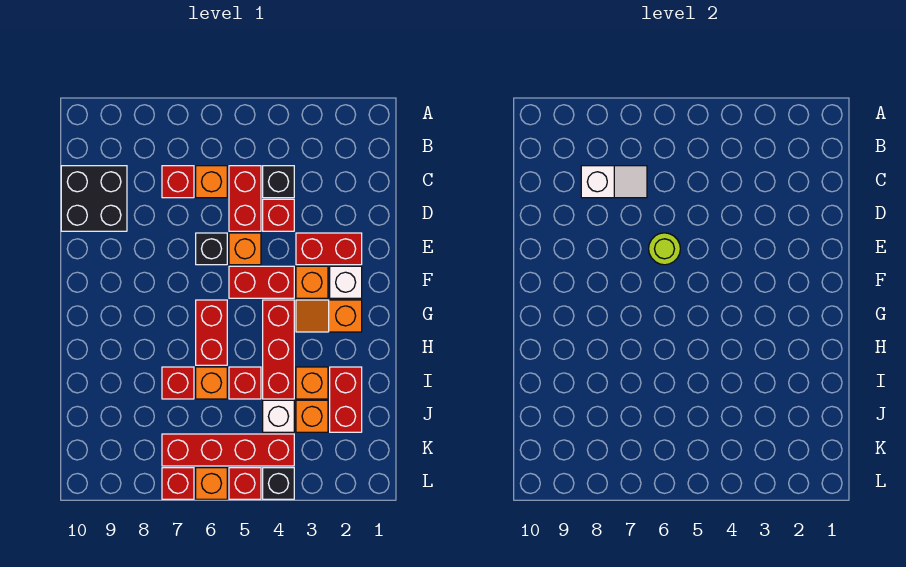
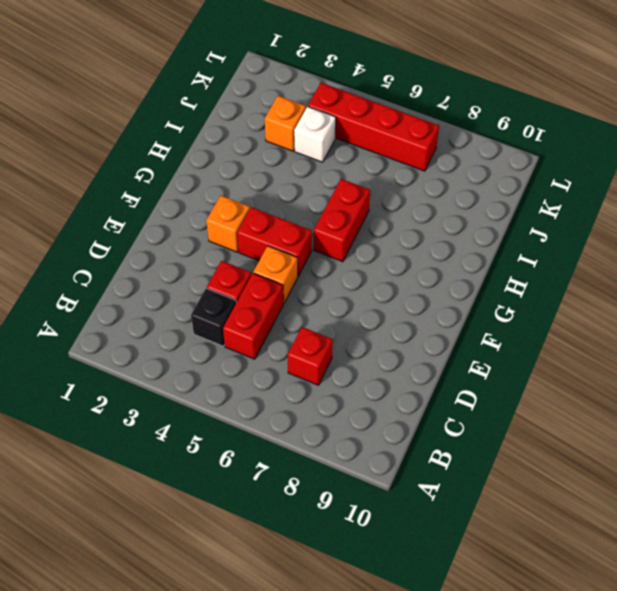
none -> orange 1x1 brick [196,166,227,198]
none -> black 2x2 brick [61,166,127,231]
none -> red 1x2 brick [296,233,362,265]

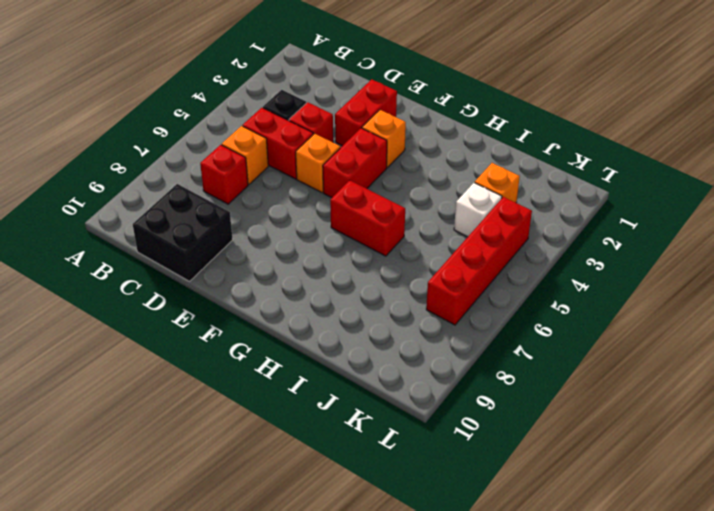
none -> black 1x1 brick [196,233,227,265]
none -> white 1x1 brick [330,266,362,298]
none -> orange 1x2 slope [296,300,362,332]

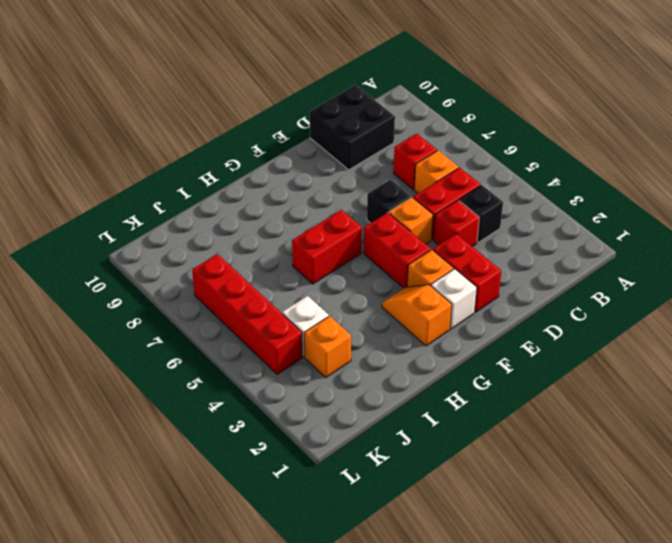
none -> red 1x3 brick [263,300,294,399]
none -> red 1x2 brick [330,367,362,432]
none -> orange 1x1 brick [296,367,328,399]

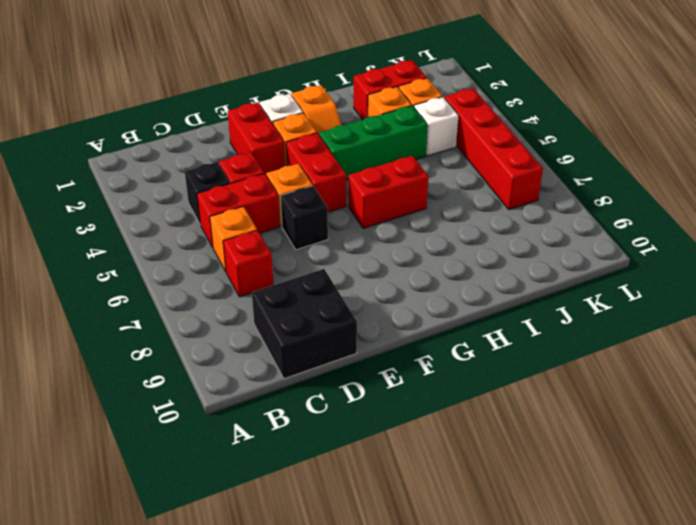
green 1x3 brick [319,106,428,180] -> red 1x3 brick [263,300,294,399]
none -> red 1x1 brick [229,367,261,399]
none -> orange 1x1 brick [196,367,227,399]
none -> red 1x1 brick [162,367,194,399]

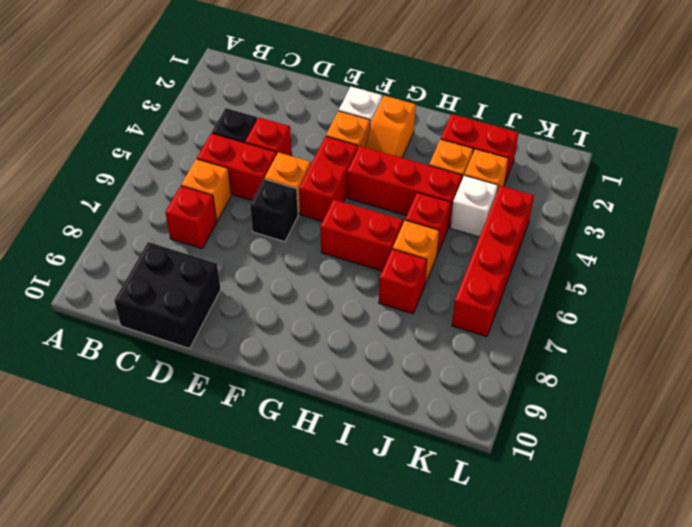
none -> red 1x2 brick [296,233,362,265]
none -> black 1x1 brick [263,468,294,499]
none -> red 1x1 brick [229,468,261,499]

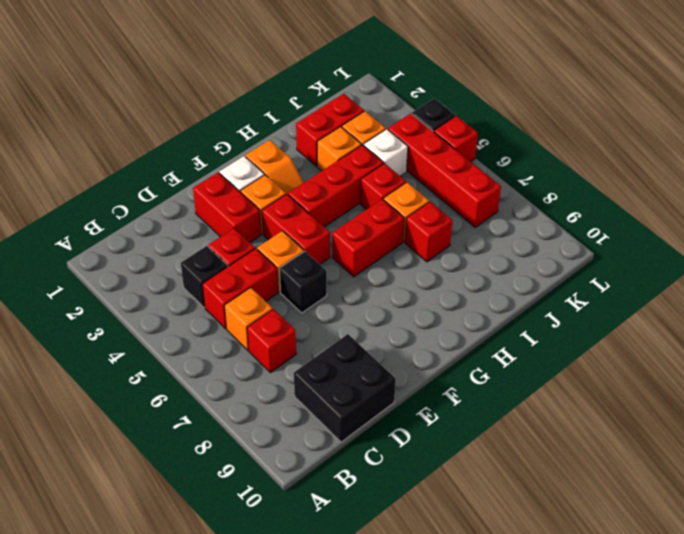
none -> orange 1x1 brick [196,468,227,499]
none -> red 1x1 brick [162,468,194,499]
none -> white 1x2 slope [581,166,647,198]

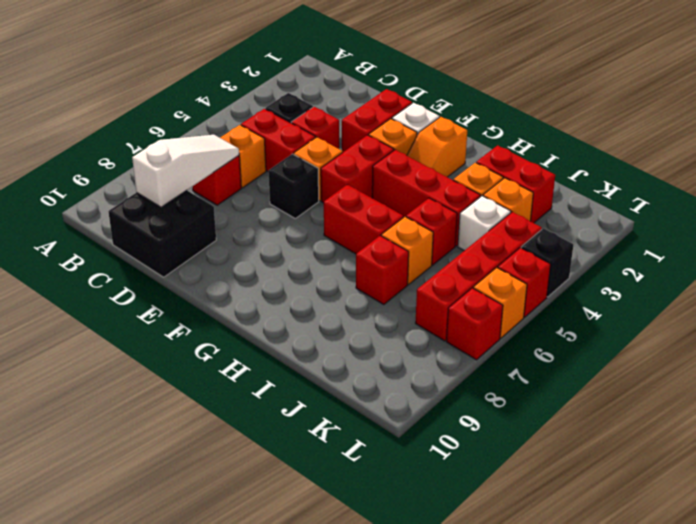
white 1x3 slope [132,135,239,207] -> white 1x2 slope [581,166,647,198]
none -> lime 1x1 round brick [649,233,680,265]

